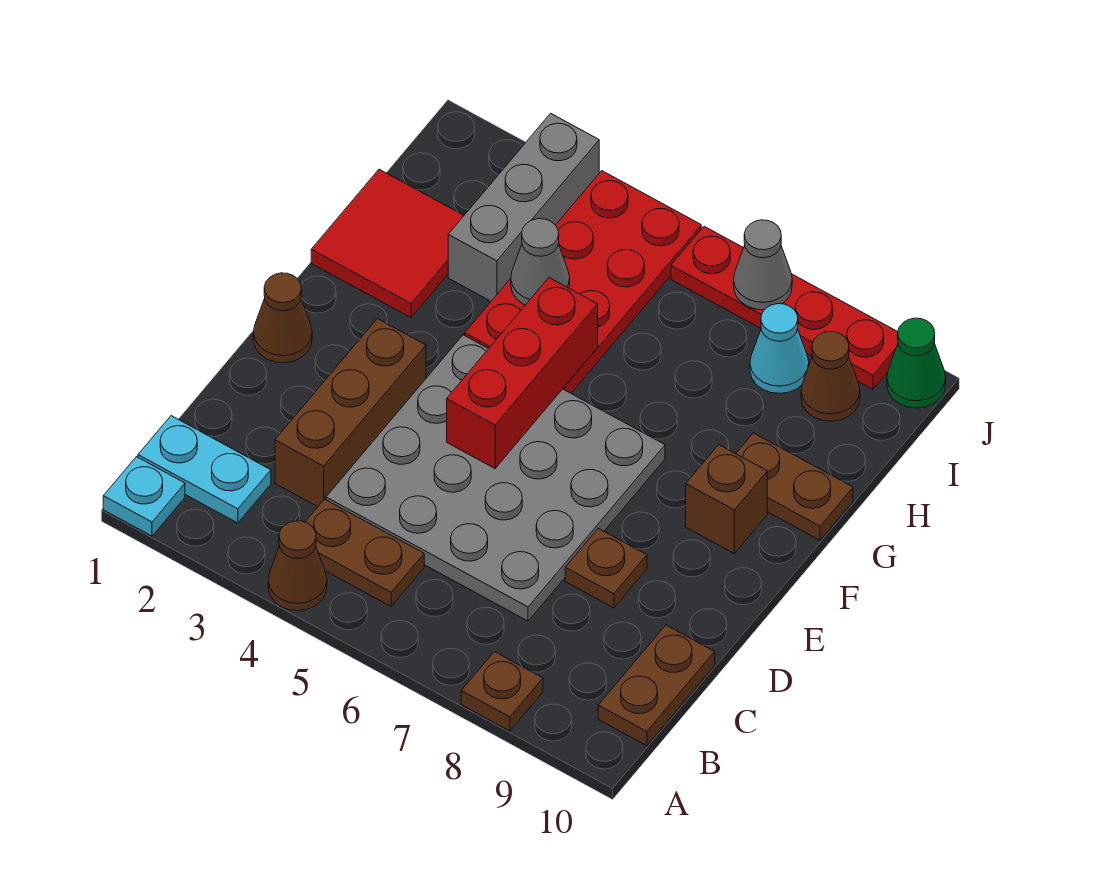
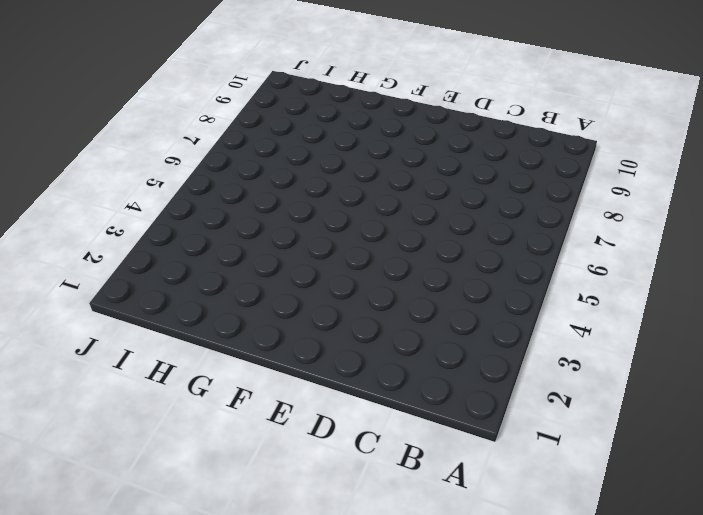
none -> cyan 1x1 plate [103,457,185,536]
none -> brown 1x1 cone [268,521,327,611]
none -> brown 1x1 plate [461,652,543,731]

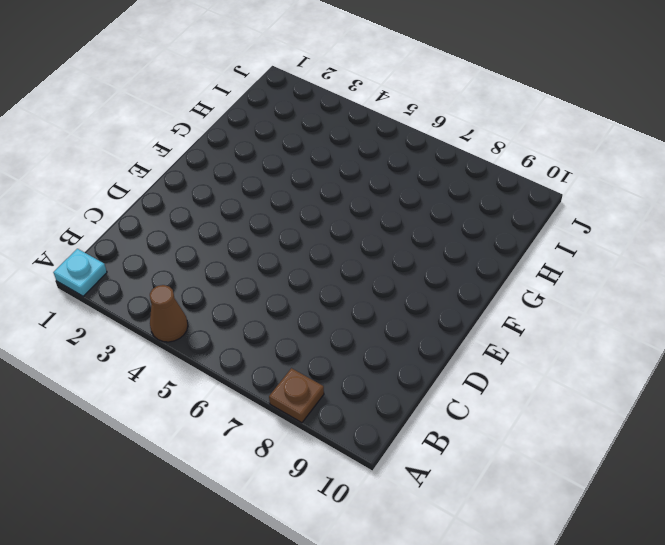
none -> cyan 1x2 plate [138,416,271,523]
none -> brown 1x2 plate [305,499,424,606]
none -> brown 1x2 plate [598,625,715,746]

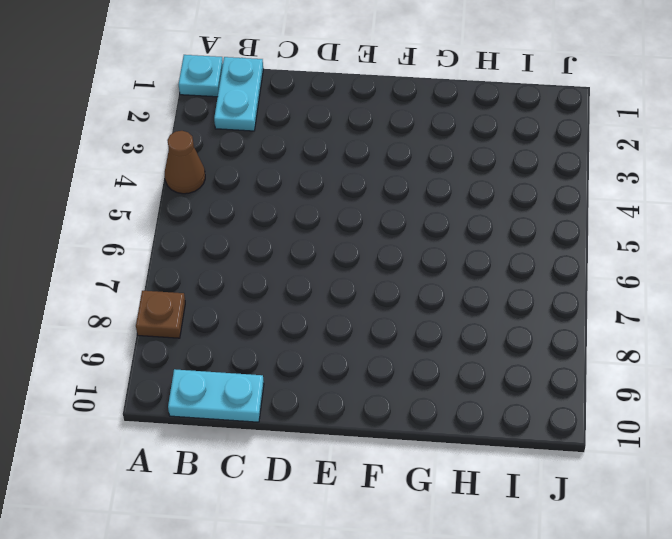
cyan 1x2 plate [168,369,264,422] -> brown 1x2 plate [598,625,715,746]
none -> brown 1x2 plate [305,499,424,606]
none -> brown 1x3 brick [275,319,426,507]
none -> grey 4x4 plate [326,335,665,621]

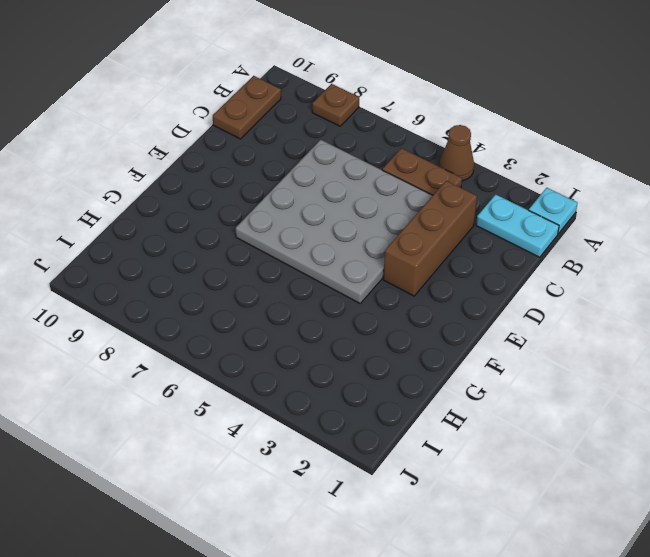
none -> brown 1x1 plate [565,528,647,608]
none -> brown 1x1 cone [253,273,312,363]
none -> brown 1x1 brick [686,445,767,553]

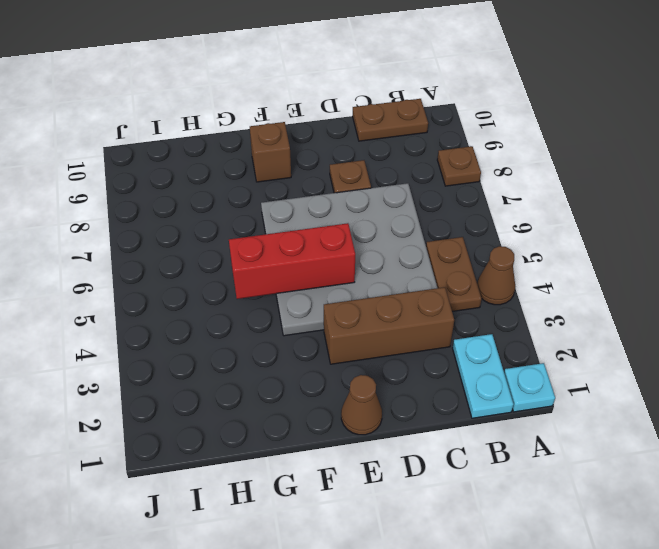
none -> red 2x2 tile [311,169,464,318]
none -> red 2x4 plate [465,171,701,393]
none -> brown 1x2 plate [736,433,853,540]

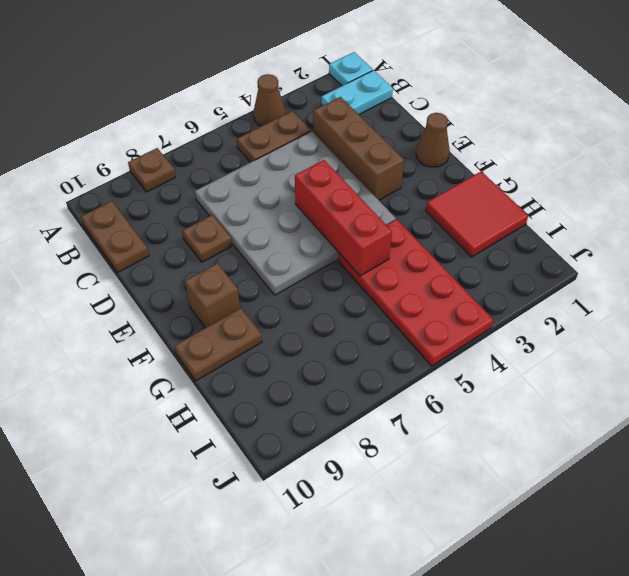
none -> grey 1x3 brick [448,113,599,301]
none -> cyan 1x1 cone [750,304,809,394]
none -> brown 1x1 cone [801,332,860,421]

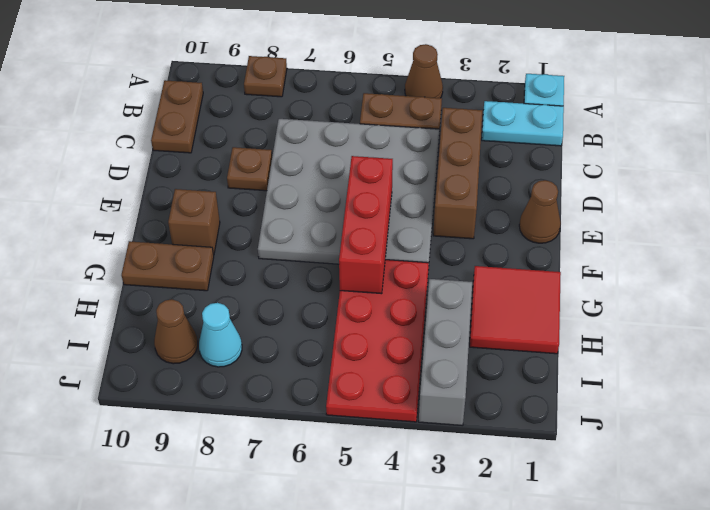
none -> red 1x4 plate [671,226,898,389]
none -> green 1x1 cone [887,318,946,408]
none -> grey 1x1 cone [511,219,570,305]

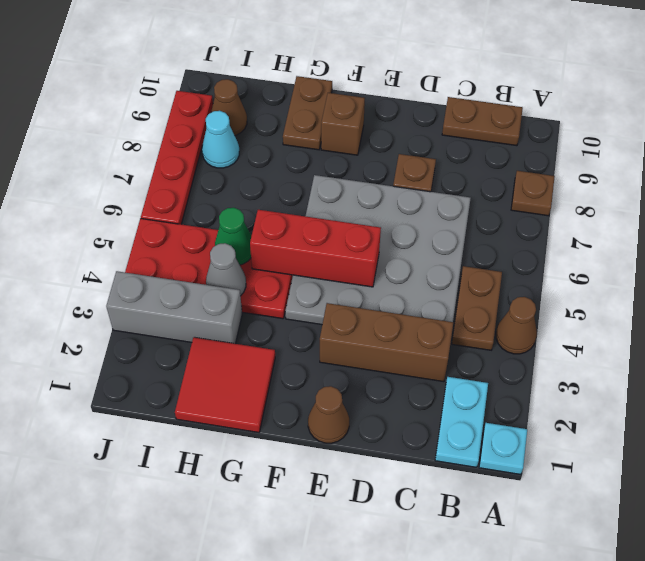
green 1x1 cone [215,208,251,265] -> green 1x1 cone moved to [887,318,946,408]
none -> grey 1x1 cone [734,220,792,310]

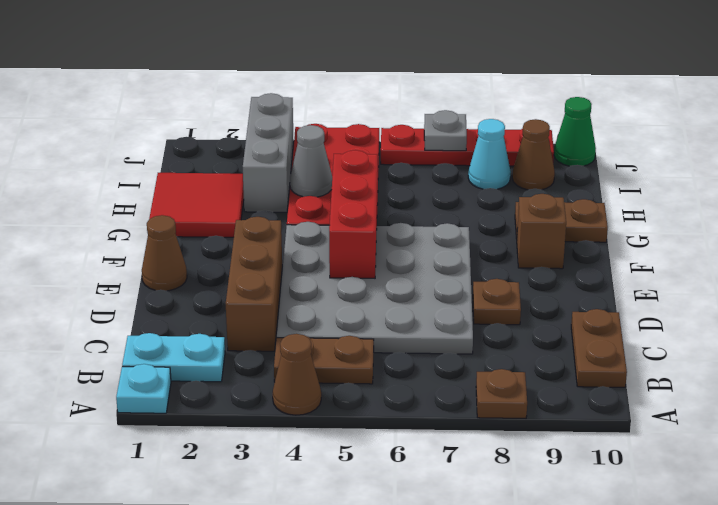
grey 1x1 plate [424,110,467,151] -> grey 1x1 cone [734,220,792,310]

